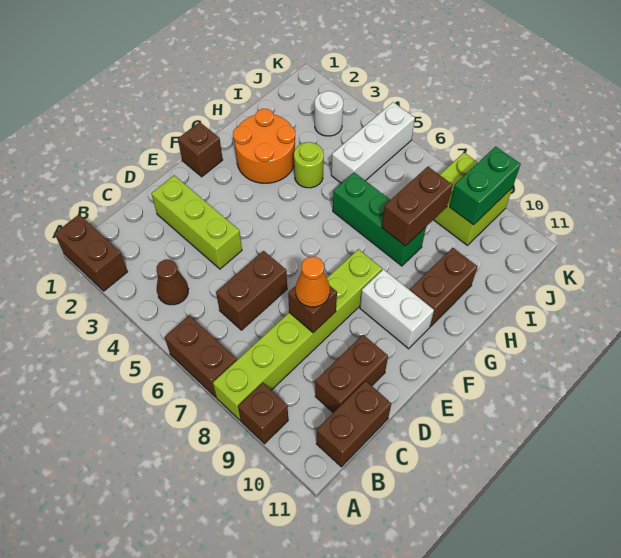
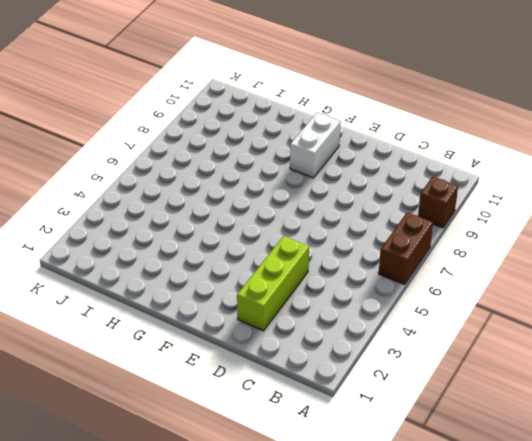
none -> brown 1x2 brick [55,215,127,291]
none -> lime 1x6 brick [213,249,382,420]
none -> brown 1x1 cone [156,260,188,305]

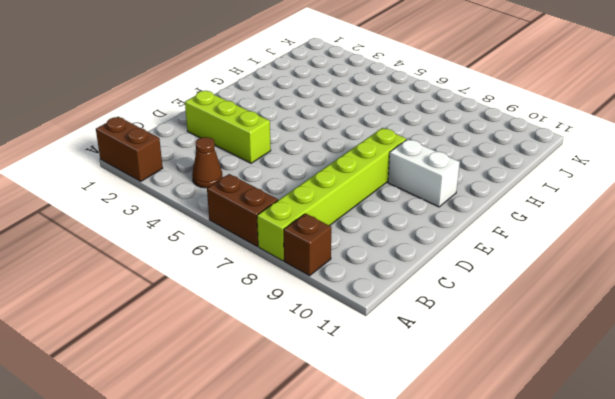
none -> brown 1x2 brick [316,381,391,467]
none -> brown 1x2 brick [216,251,287,330]
none -> brown 1x2 brick [315,335,388,413]

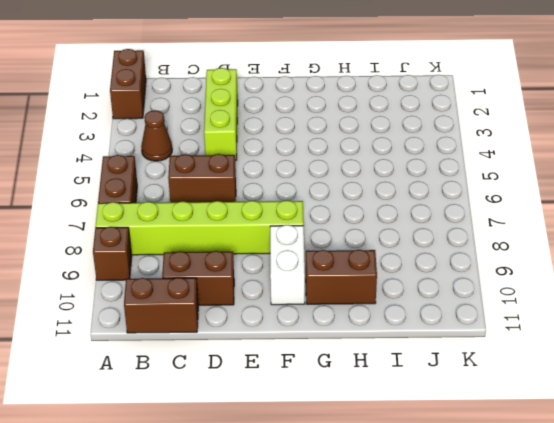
none -> brown 1x1 brick [178,122,223,177]
none -> orange 2x2 round brick [233,109,295,183]
none -> lime 1x1 round brick [294,142,324,188]

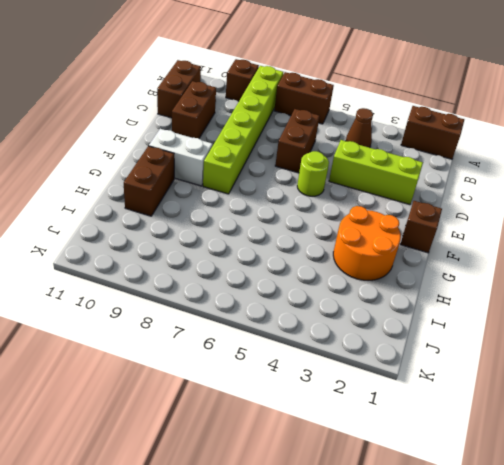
lime 1x1 round brick [297,151,329,196] -> lime 1x1 round brick moved to [294,142,324,188]
none -> green 1x3 brick [333,172,426,266]
none -> white 1x3 brick [331,102,415,183]
none -> white 1x1 round brick [315,91,343,136]

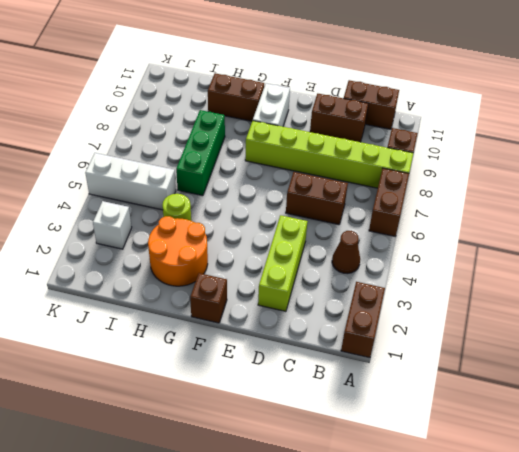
white 1x1 brick [93,201,132,249] -> white 1x1 round brick [315,91,343,136]
none -> lime 2x2 brick [434,153,513,245]
none -> brown 1x1 brick [288,286,337,333]
none -> brown 1x2 brick [382,167,452,246]

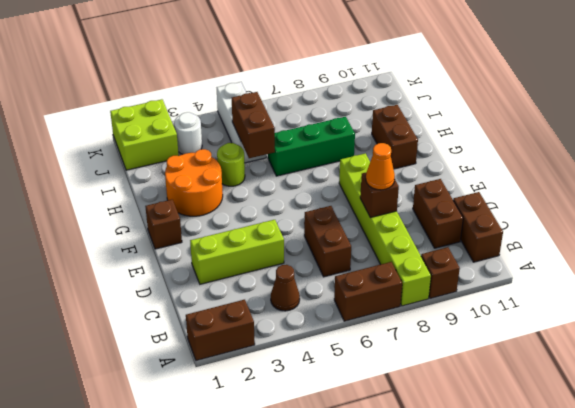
brown 1x2 brick [232,92,275,158] -> brown 1x2 brick moved to [382,167,452,246]
lime 2x2 brick [110,99,179,170] -> lime 2x2 brick moved to [434,153,513,245]
none -> white 1x2 brick [360,269,434,349]
none -> green 1x2 brick [449,146,521,225]

